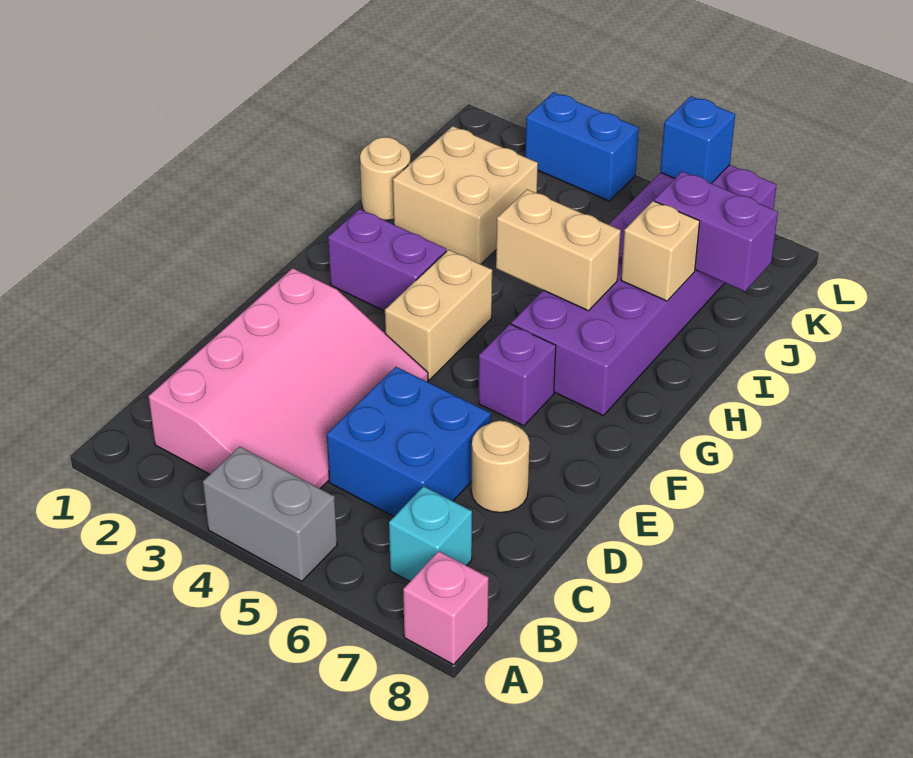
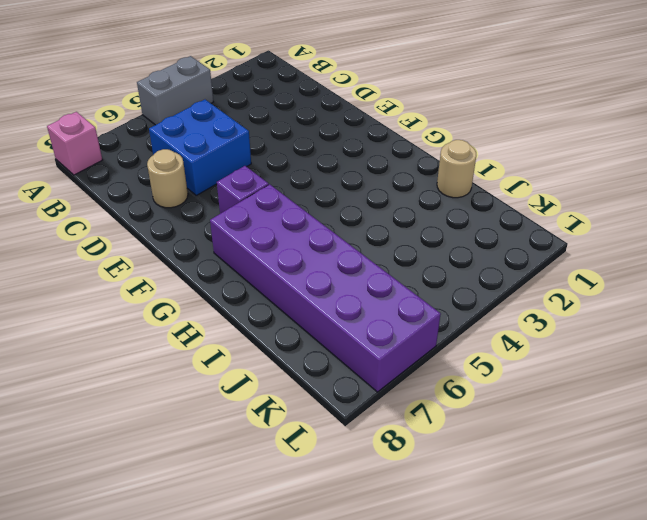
none -> pink 3x4 slope [149,268,428,488]
none -> cyan 1x1 brick [389,486,472,581]
none -> tan 1x2 brick [385,250,492,380]

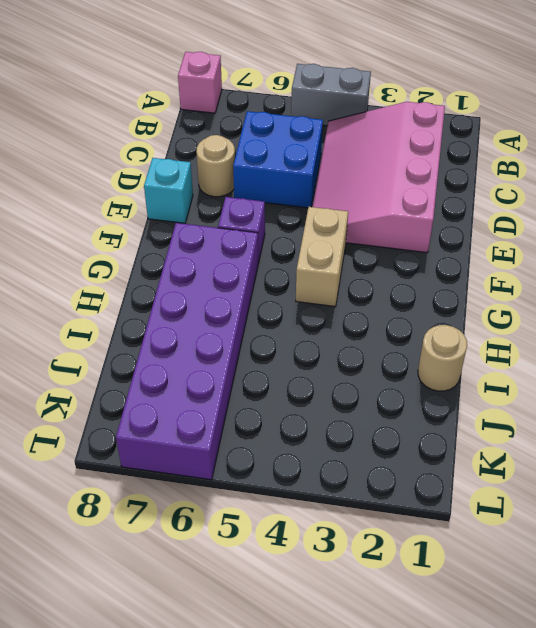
cyan 1x1 brick [144,158,193,223] -> cyan 1x1 brick moved to [389,486,472,581]
none -> purple 1x2 brick [328,209,446,311]
none -> tan 2x2 brick [393,126,538,264]
none -> blue 1x2 brick [525,92,639,201]

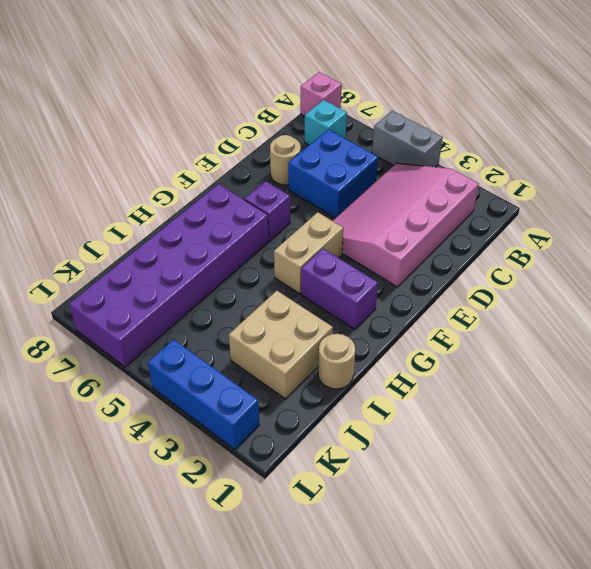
blue 1x3 brick [148,340,259,450] -> blue 1x2 brick [525,92,639,201]
none -> tan 1x2 brick [496,189,621,311]
none -> tan 1x1 brick [621,201,700,301]
none -> purple 1x2 brick [654,171,778,291]

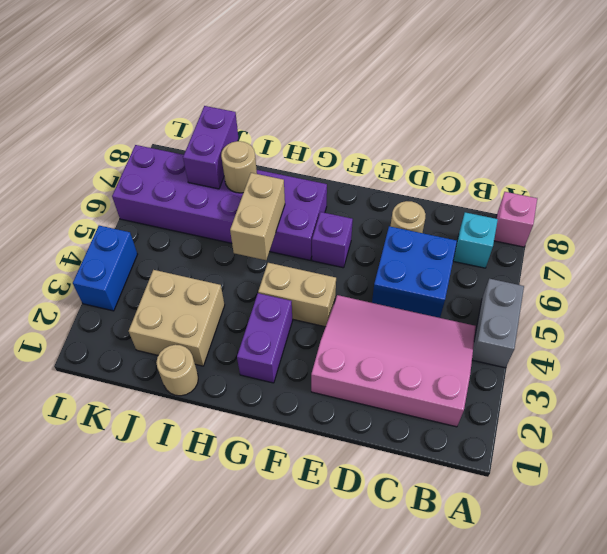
tan 1x1 round brick [221,141,257,193] -> tan 1x1 brick [621,201,700,301]
none -> blue 1x1 brick [660,96,735,183]

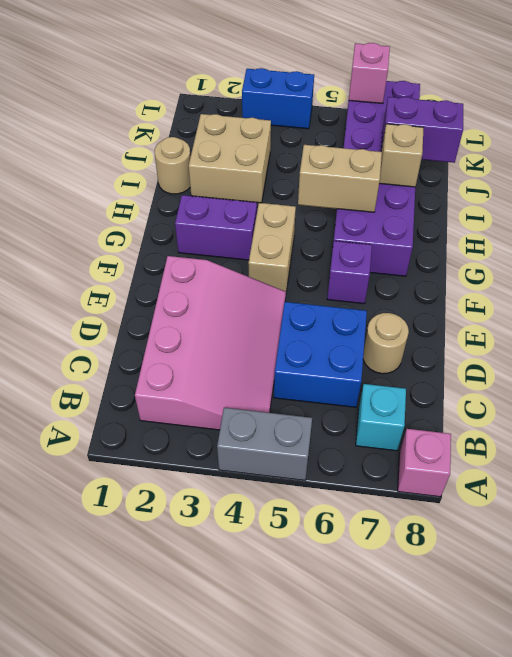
pink 1x1 brick [349,43,390,104] -> blue 1x1 brick [660,96,735,183]

